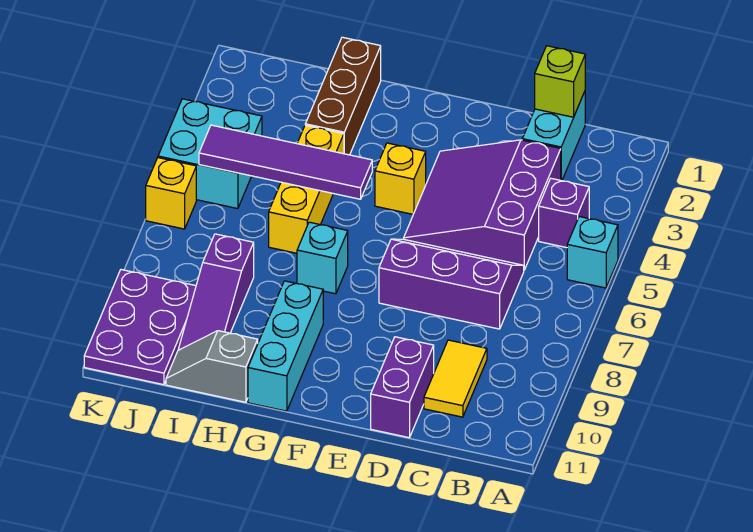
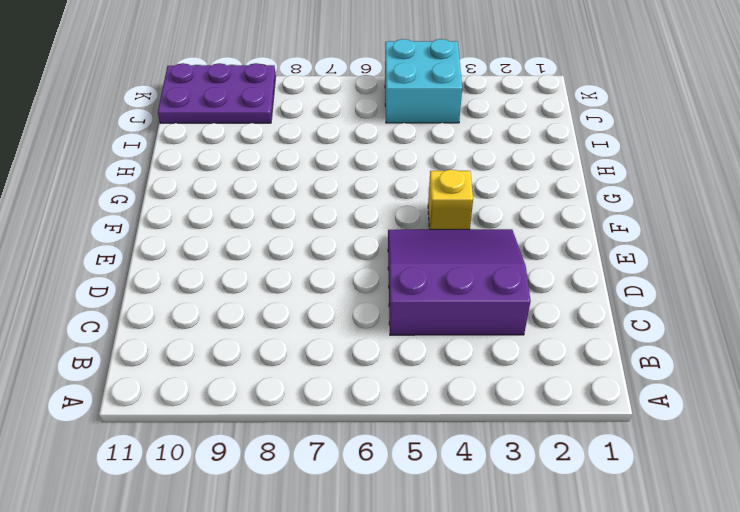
none -> cyan 1x1 brick [567,217,618,288]
none -> purple 1x1 brick [539,178,589,248]
none -> cyan 1x2 brick [522,92,585,181]

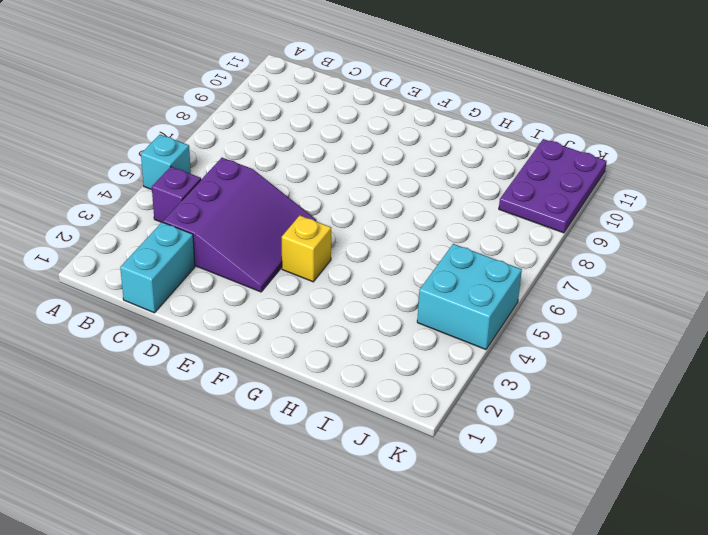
none -> purple 2x3 slope [379,239,524,329]
none -> yellow 1x2 tile [424,340,487,417]
none -> purple 1x2 brick [371,337,434,438]

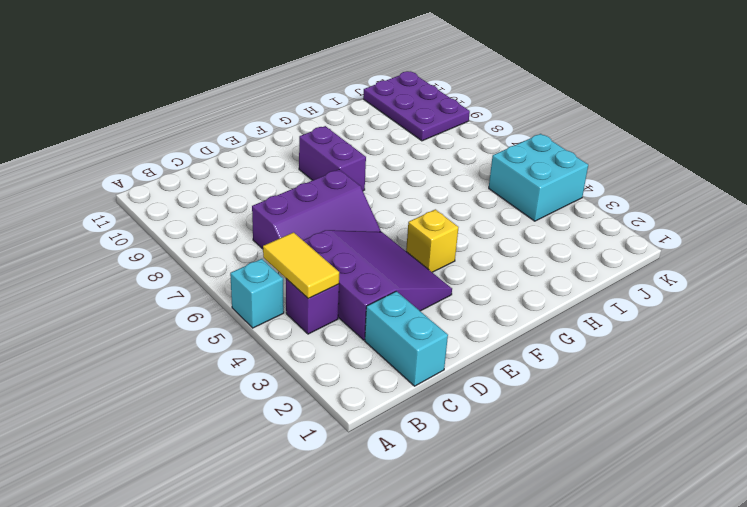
yellow 1x2 tile [263,232,339,298] -> yellow 1x2 tile moved to [424,340,487,417]
purple 1x2 brick [299,126,366,191] -> purple 1x2 brick moved to [371,337,434,438]
none -> cyan 1x1 brick [297,222,348,294]
none -> cyan 1x3 brick [248,281,323,411]
none -> brown 1x3 brick [305,37,381,155]

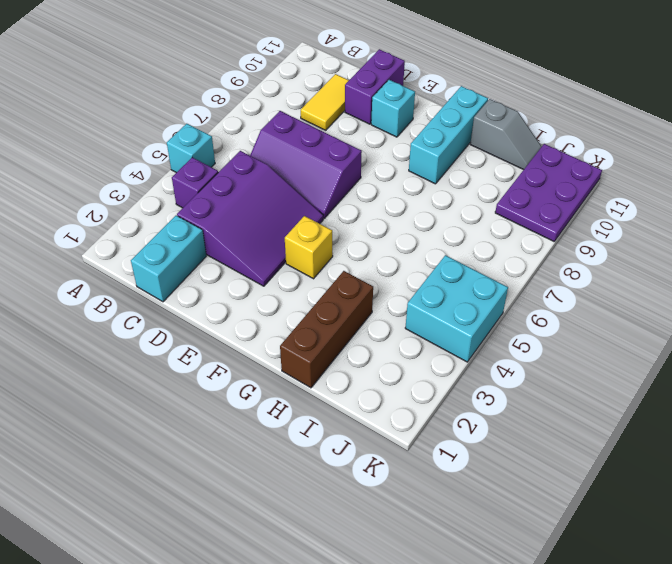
cyan 1x1 brick [371,80,415,137] -> cyan 1x1 brick moved to [297,222,348,294]
none -> yellow 1x3 brick [269,125,344,253]
none -> purple 1x3 slope [178,234,254,350]
none -> yellow 1x1 brick [146,158,196,229]

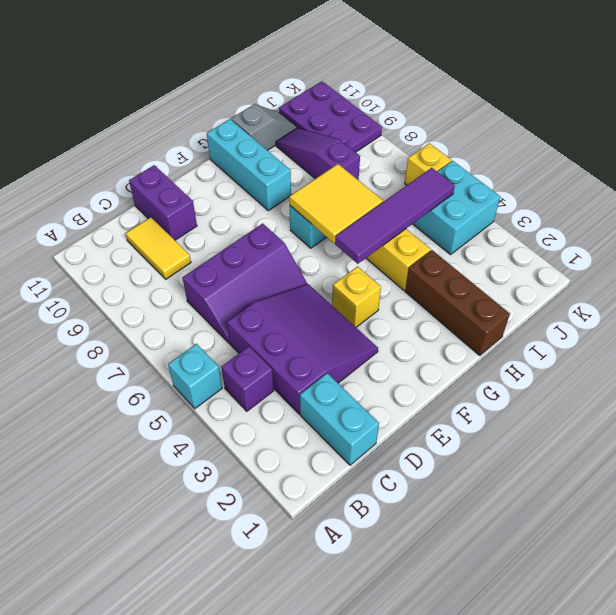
yellow 2x2 tile [289,164,383,243] -> none
none -> lime 1x1 brick [535,46,585,117]

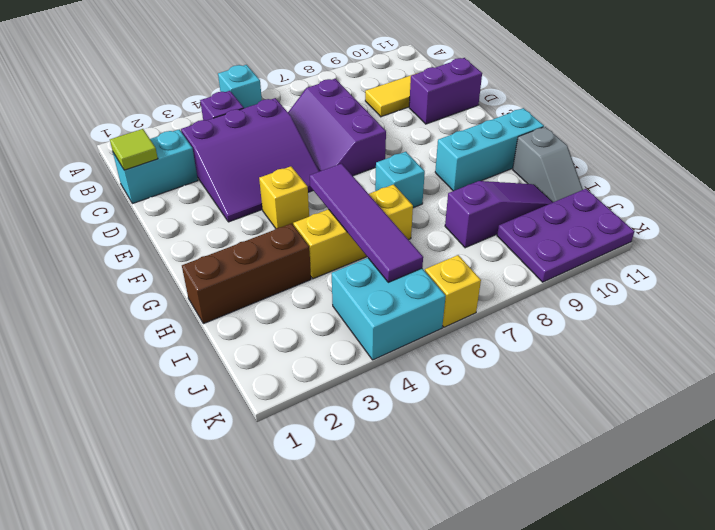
lime 1x1 tile [110,129,158,170] -> lime 1x1 brick [535,46,585,117]

